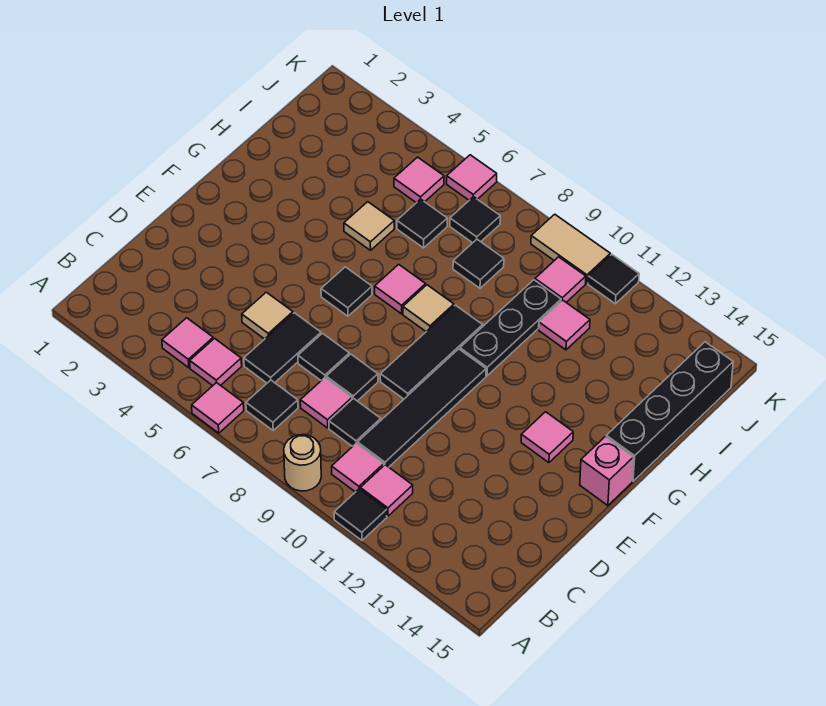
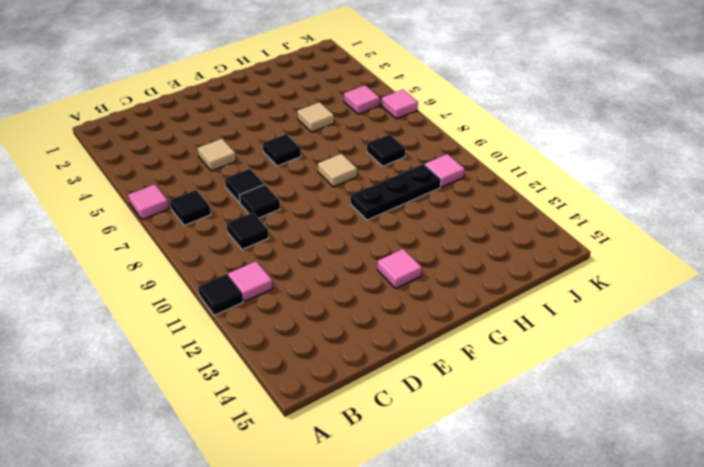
none -> tan 1x1 round brick [284,435,321,491]
none -> pink 1x1 tile [162,318,213,368]
none -> pink 1x1 tile [190,338,242,386]
none -> pink 1x1 tile [332,443,384,492]

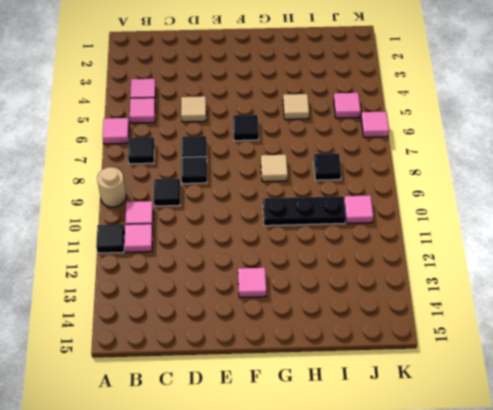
none -> black 1x2 tile [244,313,321,383]
none -> pink 1x1 tile [300,378,352,428]
none -> black 1x4 tile [358,349,486,467]
none -> black 1x3 tile [380,305,483,399]

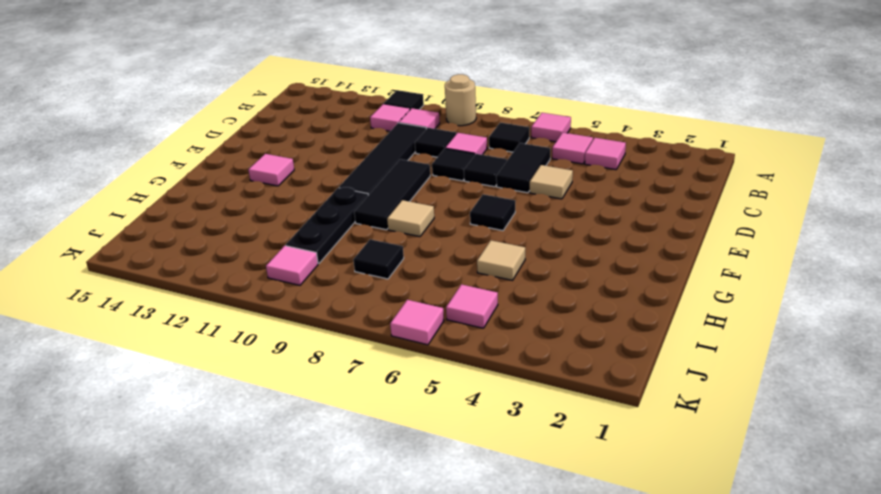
none -> pink 1x1 brick [580,437,633,506]
none -> pink 1x1 tile [375,264,426,314]
none -> black 1x4 brick [606,342,733,481]
none -> black 1x1 tile [397,199,447,248]

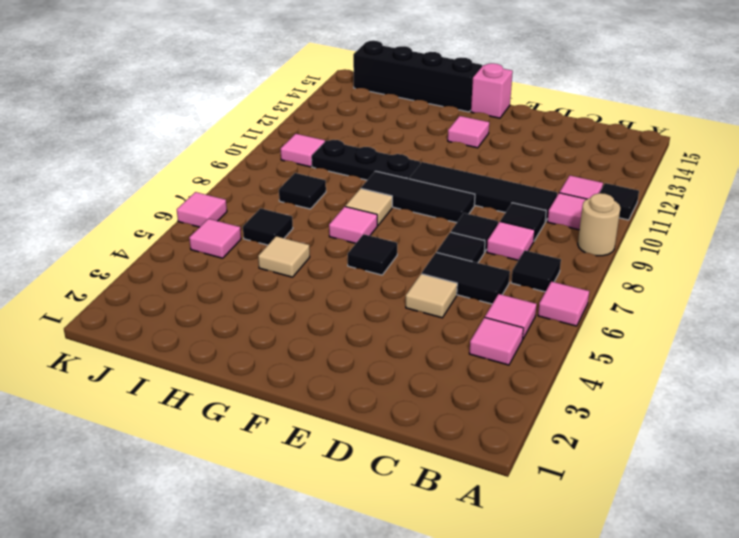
none -> pink 1x1 tile [539,300,590,350]
none -> black 1x1 tile [450,197,500,243]
none -> tan 1x2 tile [531,214,610,283]
none -> black 1x1 tile [588,255,639,304]

